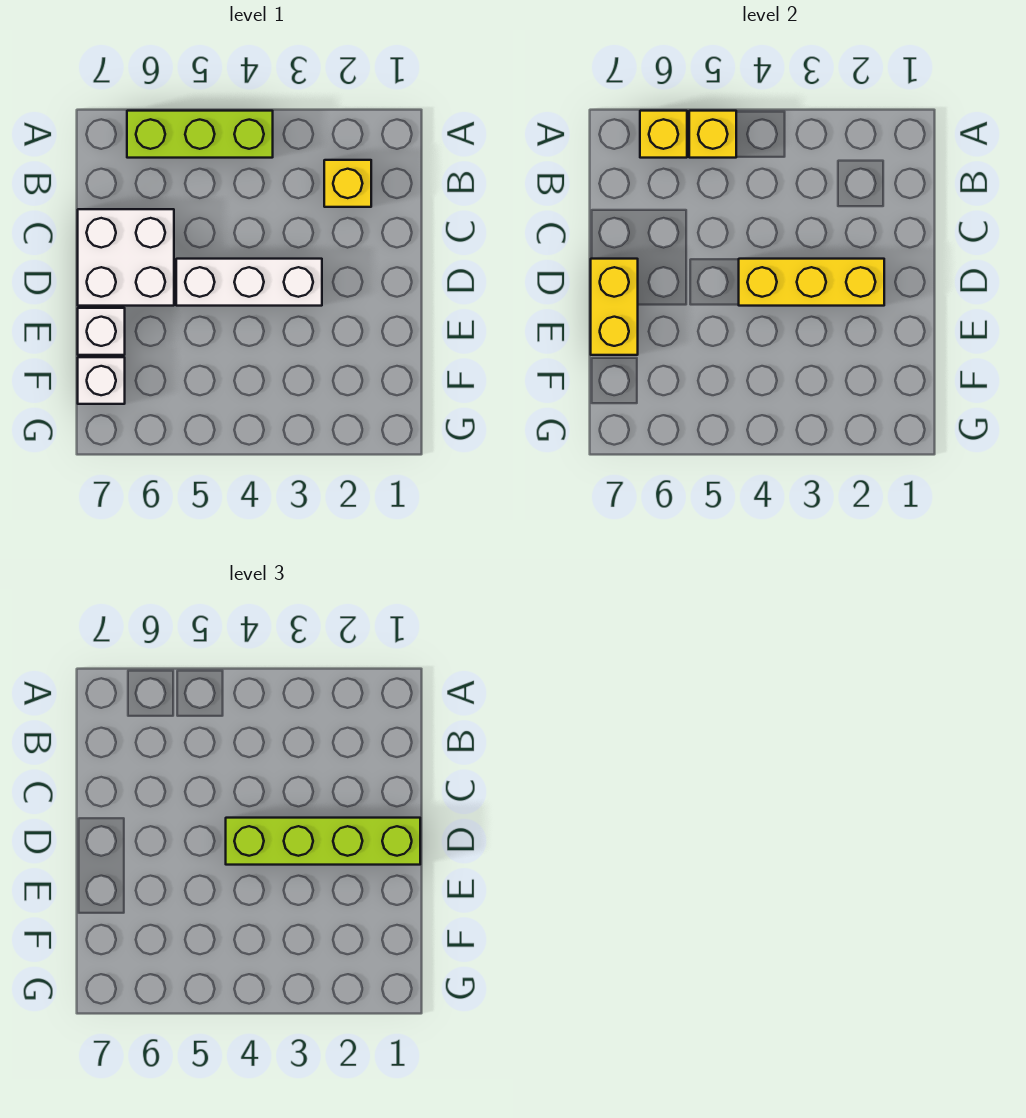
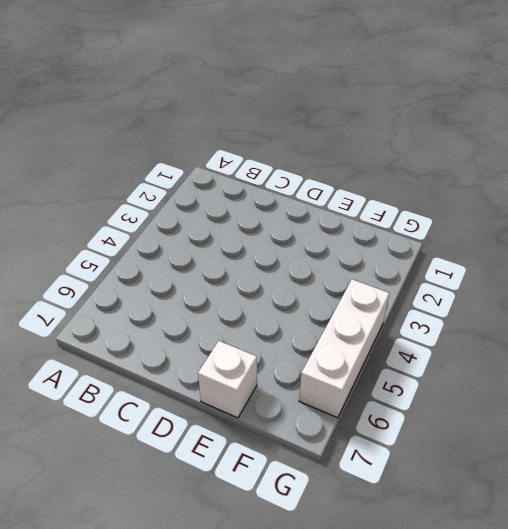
white 1x3 brick [299,279,389,418] -> white 1x3 brick moved to [176,259,322,306]
none -> lime 1x3 brick [127,111,273,158]
none -> yellow 1x1 brick [324,160,371,207]

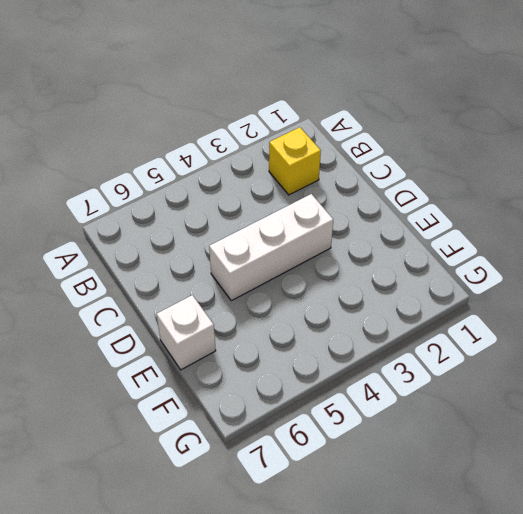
none -> lime 1x3 brick [127,111,273,158]
none -> white 2x2 brick [78,209,174,306]

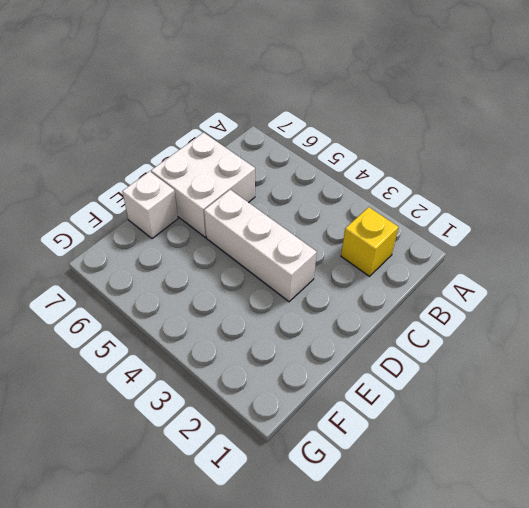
none -> lime 1x3 brick [127,111,273,158]
none -> white 1x1 brick [78,357,125,404]

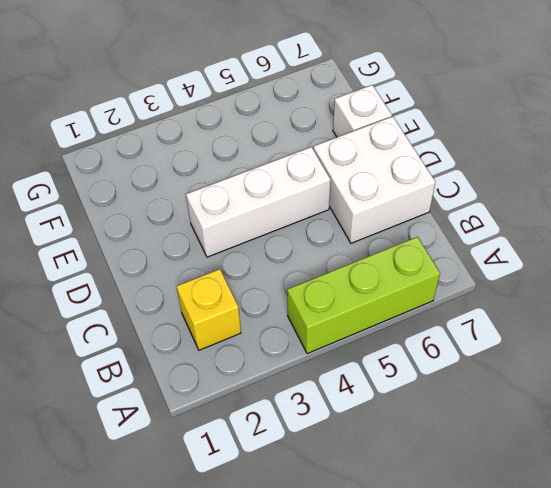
none -> white 1x1 brick [78,357,125,404]
none -> yellow 1x1 brick [689,111,736,158]

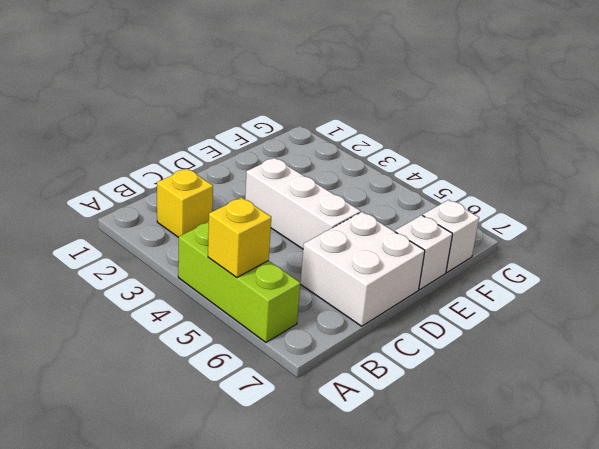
none -> yellow 1x1 brick [640,111,687,158]
none -> yellow 1x3 brick [739,259,884,306]

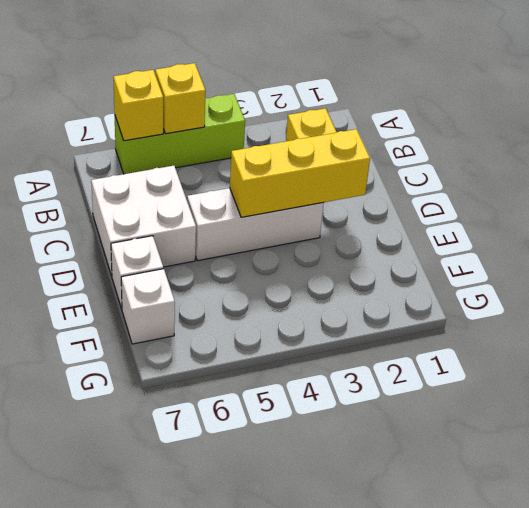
none -> yellow 1x2 brick [591,259,638,355]
none -> lime 1x4 brick [226,818,420,865]

